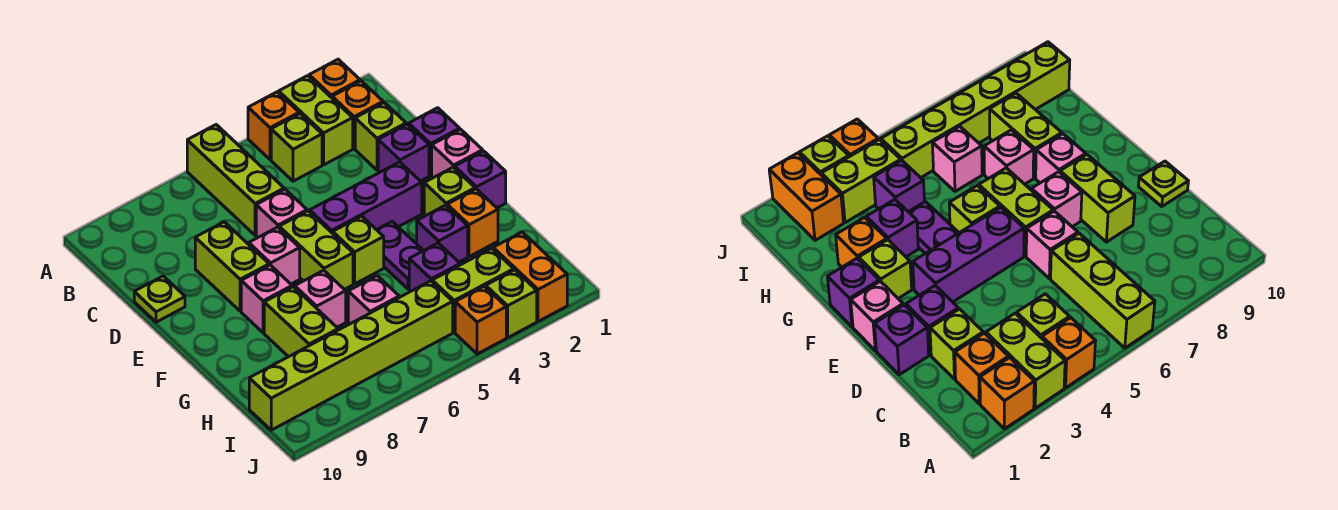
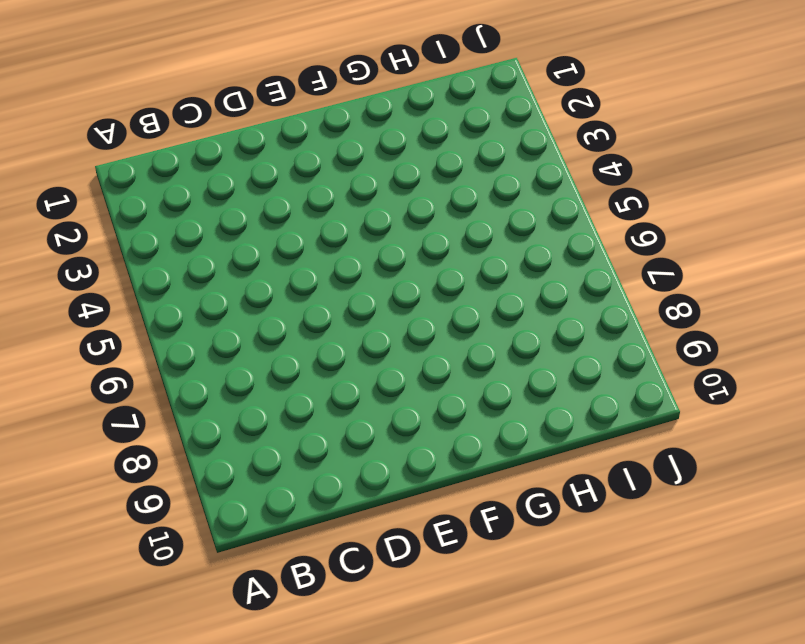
none -> orange 1x1 brick [309,59,360,98]
none -> lime 1x2 brick [279,76,353,165]
none -> orange 1x1 brick [248,92,299,160]
none -> lime 1x3 brick [187,125,284,235]

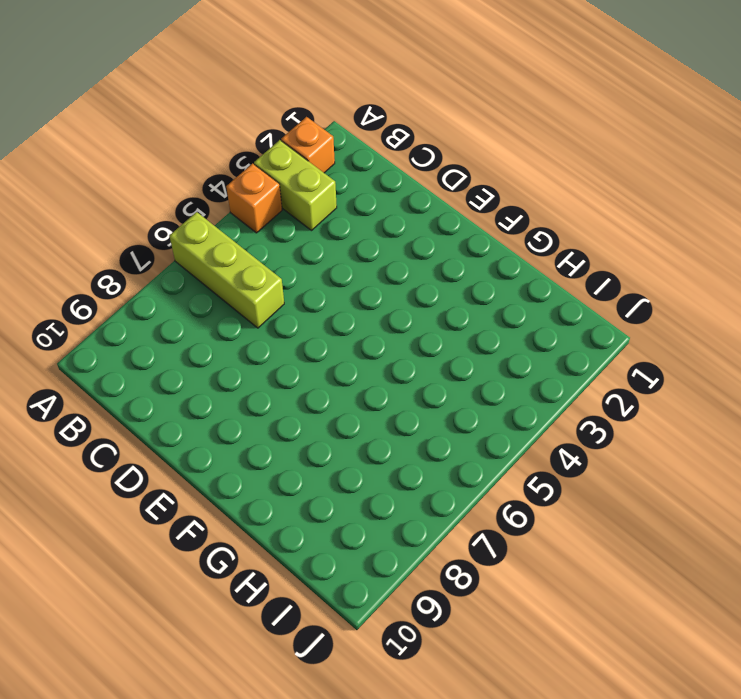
none -> orange 1x1 brick [332,81,383,149]
none -> lime 1x1 brick [271,114,322,181]
none -> lime 1x1 brick [355,103,406,170]
none -> purple 1x1 brick [409,108,460,175]

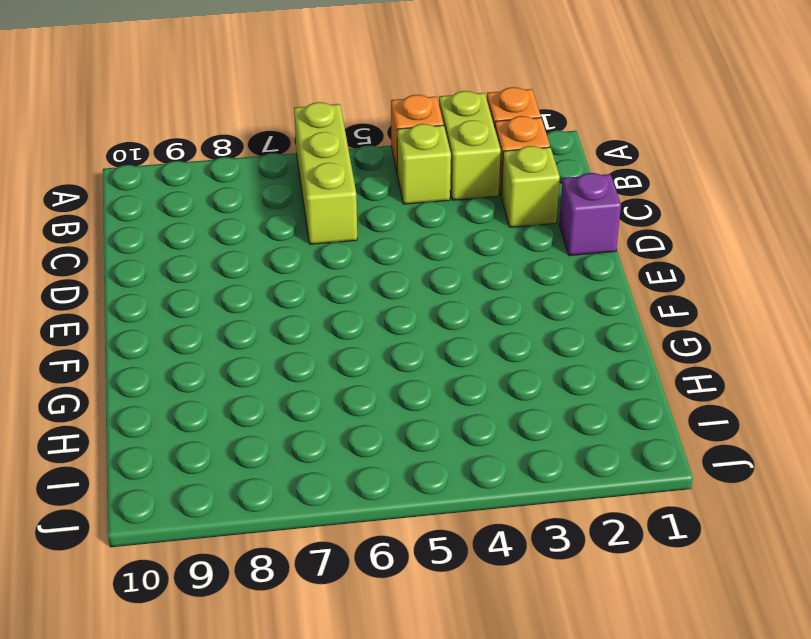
none -> purple 1x1 brick [378,124,429,181]
none -> pink 1x1 brick [256,189,307,238]
none -> lime 1x2 brick [195,222,269,311]
none -> lime 1x1 plate [134,276,185,322]

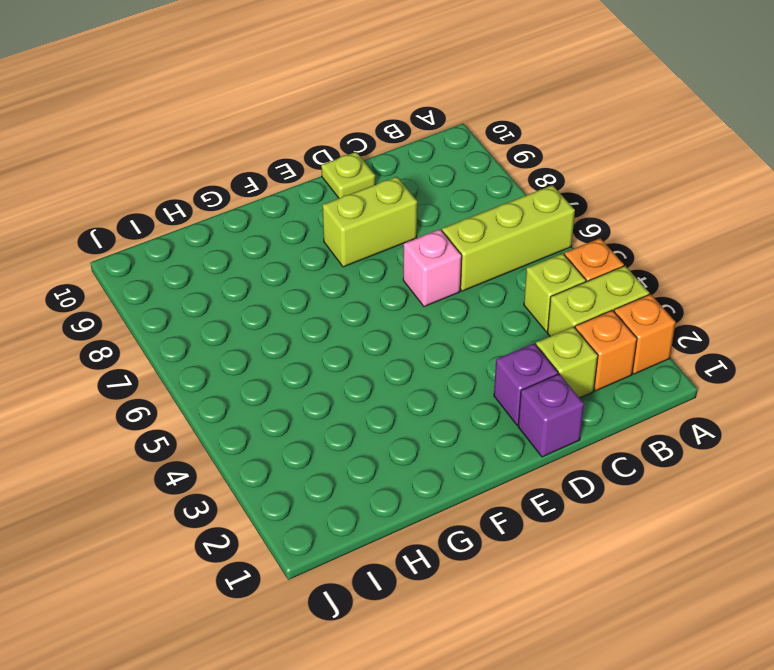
none -> pink 1x1 brick [432,129,483,178]
none -> purple 1x3 brick [310,162,422,233]
none -> lime 1x2 brick [279,211,353,290]
none -> pink 1x1 brick [249,227,300,284]

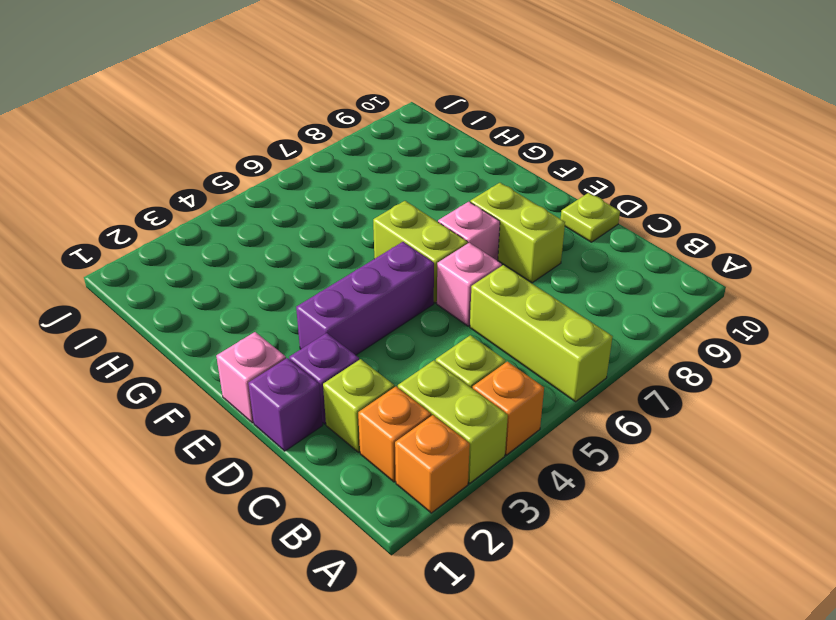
none -> purple 1x1 brick [455,151,506,208]
none -> lime 1x1 brick [424,167,475,216]
none -> purple 1x2 plate [377,222,423,289]
none -> lime 1x1 brick [333,216,384,284]

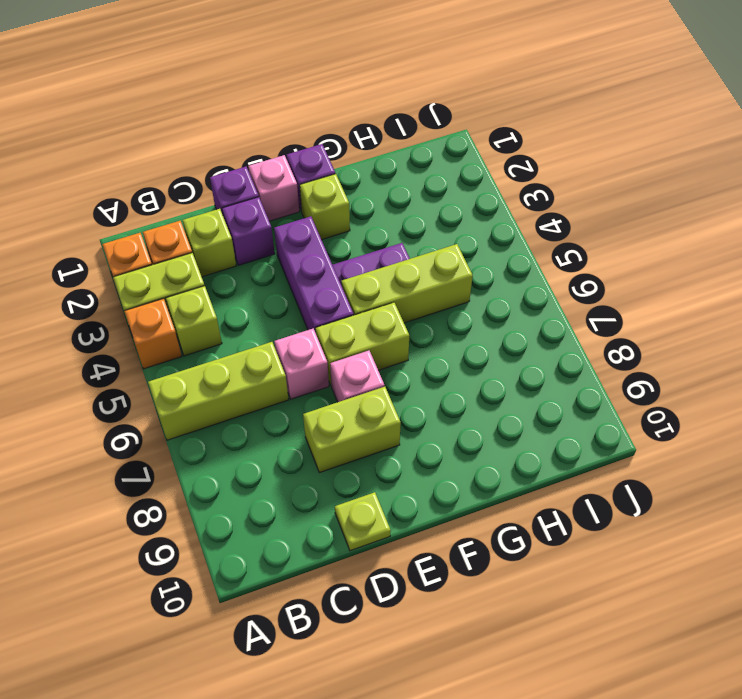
lime 1x3 brick [341,244,473,323] -> lime 1x1 brick [333,216,384,284]
none -> pink 1x1 brick [241,265,292,333]
none -> orange 1x1 brick [447,189,498,257]
none -> purple 1x1 brick [417,205,468,262]
none -> pink 1x1 brick [295,270,346,327]

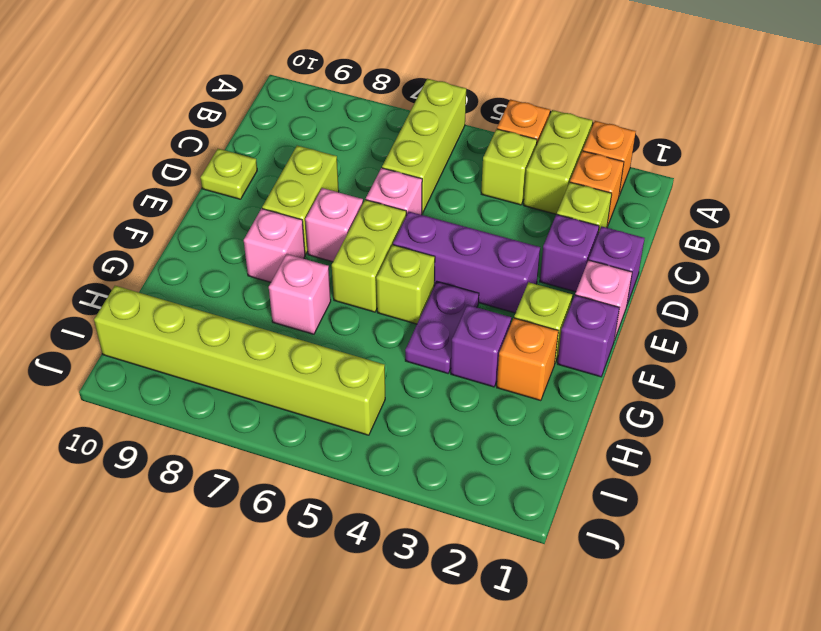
none -> lime 1x2 brick [264,287,338,357]
none -> purple 1x1 brick [409,243,460,292]
none -> pink 1x1 brick [348,276,399,324]
none -> orange 1x2 brick [493,232,567,321]

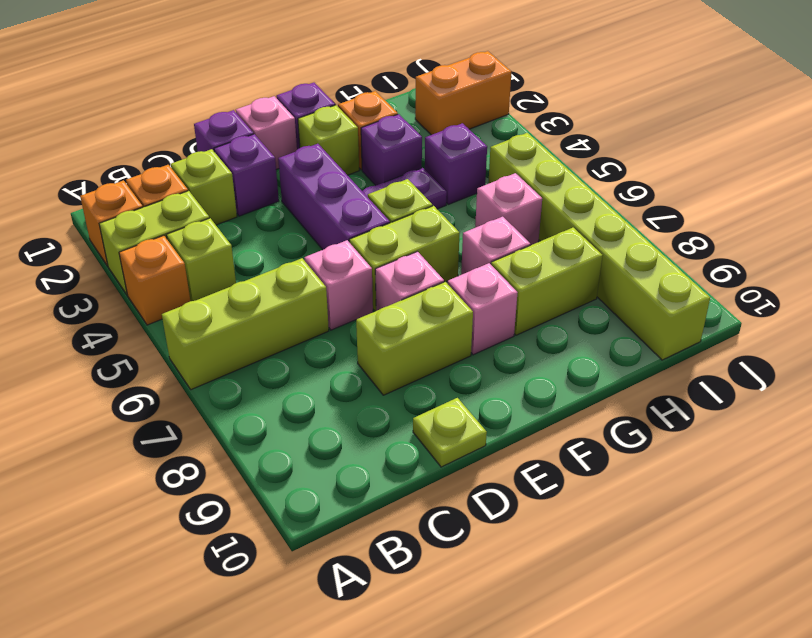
none -> lime 1x2 brick [432,248,514,332]
none -> lime 1x1 brick [486,270,537,337]
none -> orange 1x1 brick [455,286,506,354]

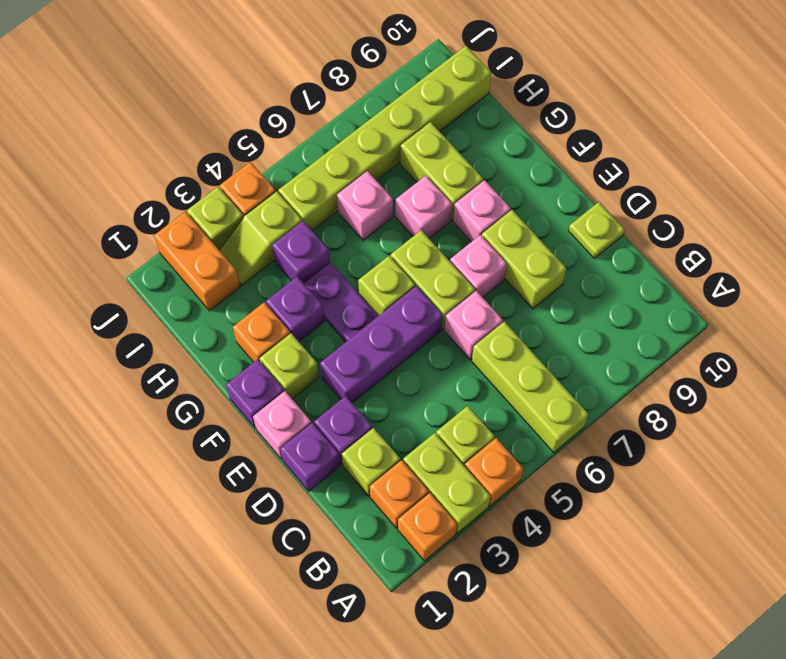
lime 1x2 slope [219,191,302,285] -> lime 1x2 brick [432,248,514,332]

